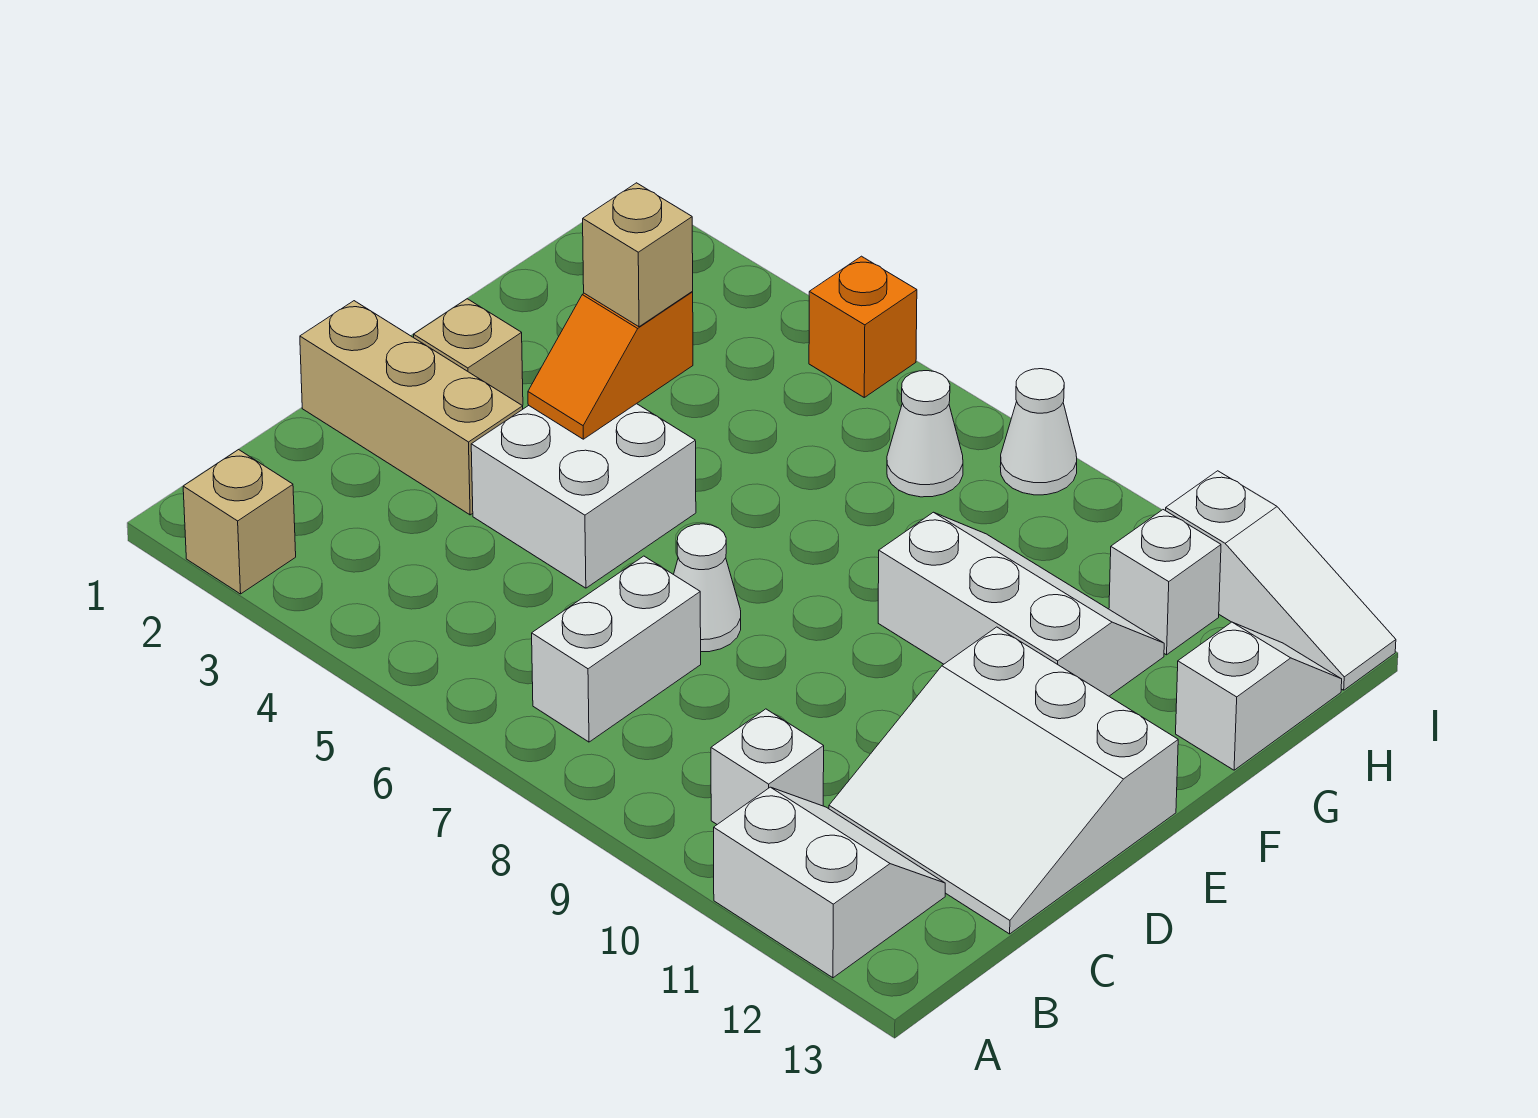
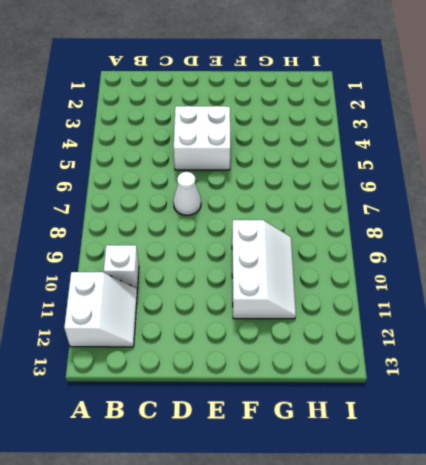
none -> tan 1x1 brick [183,450,296,594]
none -> white 1x2 brick [532,556,701,742]
none -> white 3x3 slope [829,627,1178,934]

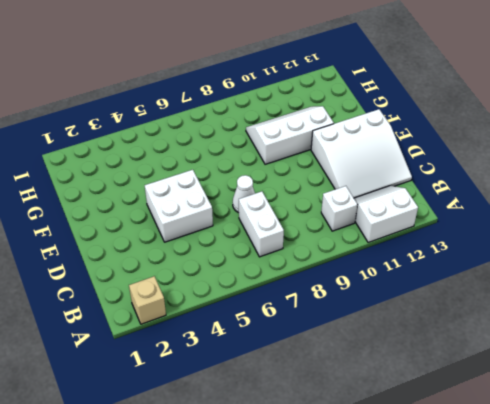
none -> tan 1x3 brick [300,301,523,515]
none -> tan 1x1 brick [414,299,523,406]
none -> white 1x2 slope [1176,622,1342,770]

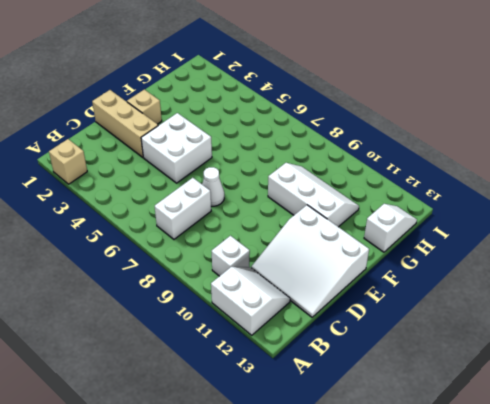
none -> white 1x1 cone [887,371,963,497]
none -> white 1x1 brick [1109,510,1221,655]
none -> orange 1x1 brick [809,256,917,397]

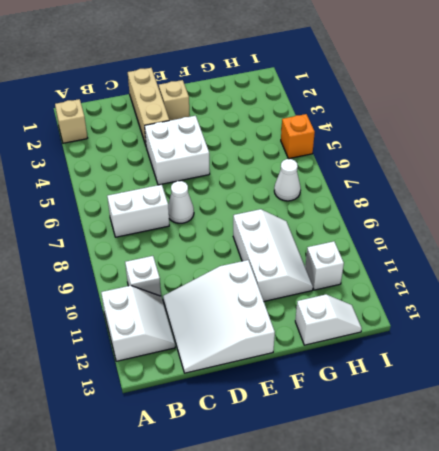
none -> white 1x1 cone [1000,369,1077,495]
none -> white 1x3 slope [1166,471,1396,690]
none -> orange 1x2 slope [528,292,693,439]

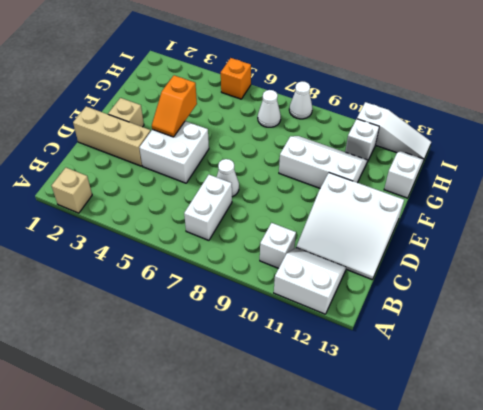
none -> tan 1x1 brick [583,183,693,327]

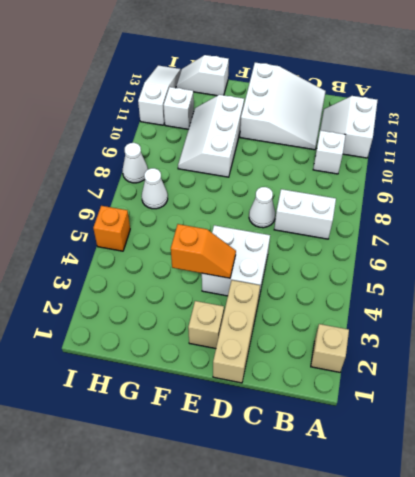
none -> tan 1x1 brick [583,183,693,327]

